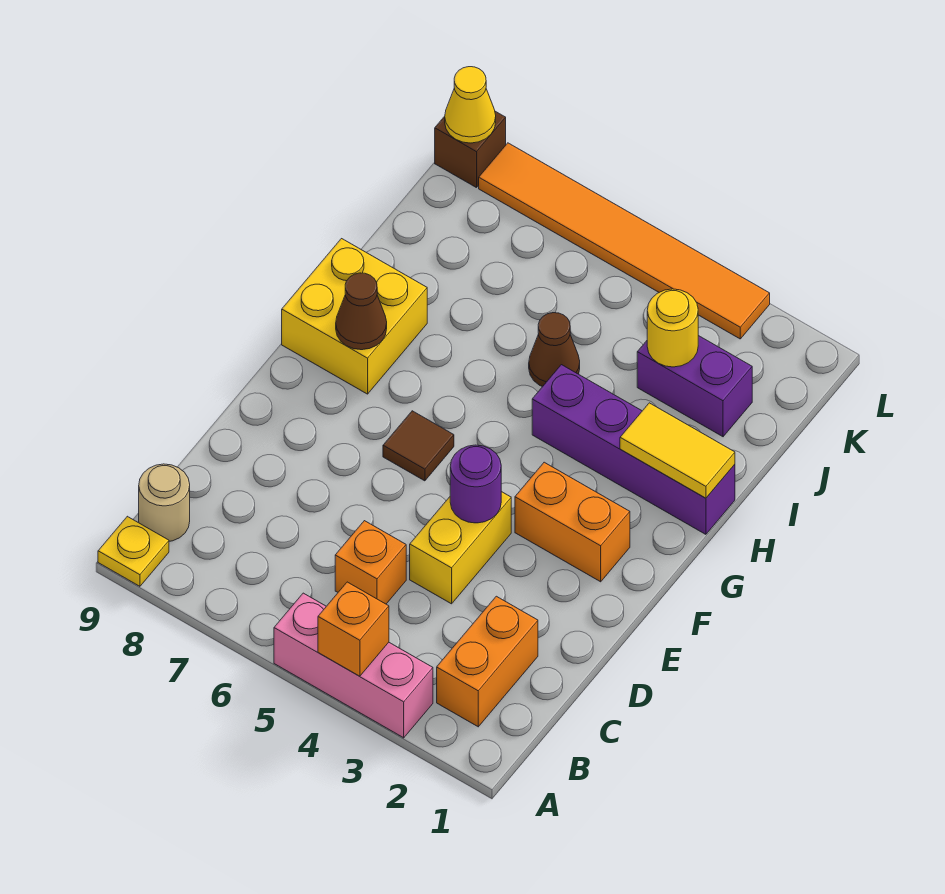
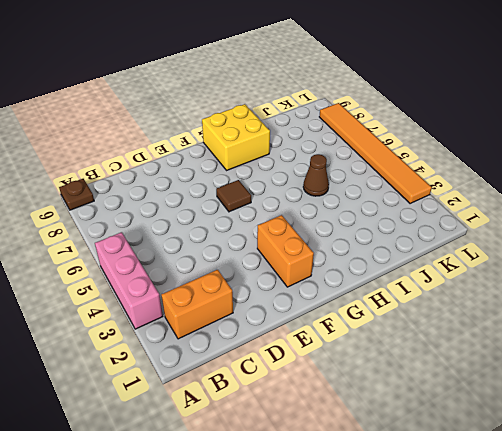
brown 1x1 plate [59,179,94,210] -> yellow 1x1 plate [98,516,169,586]
none -> tan 1x1 round brick [139,464,190,541]
none -> orange 1x1 brick [335,521,406,604]
none -> yellow 1x2 brick [410,492,511,604]

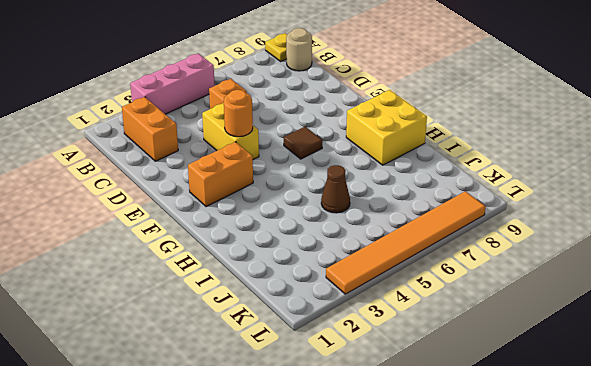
orange 1x1 round brick [224,90,253,137] -> purple 1x1 round brick [450,445,501,523]
none -> purple 1x4 brick [532,365,735,534]
none -> purple 1x2 brick [637,336,752,437]
none -> brown 1x1 brick [435,111,506,188]

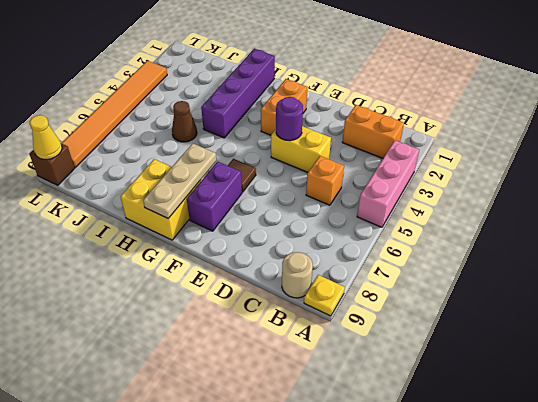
purple 1x2 brick [187,162,242,231] -> purple 1x2 brick moved to [637,336,752,437]
tan 1x3 plate [143,144,216,219] -> brown 1x1 cone [336,273,387,350]
none -> orange 1x1 brick [318,582,389,676]
none -> yellow 1x2 tile [620,403,735,498]
none -> yellow 1x1 round brick [647,289,698,367]

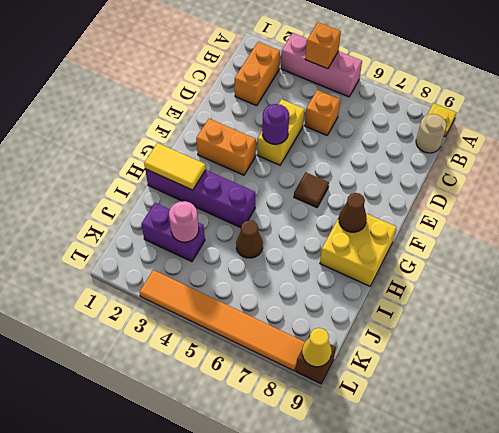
pink 1x1 round brick [169,201,199,242] -> yellow 1x1 round brick [647,289,698,367]

